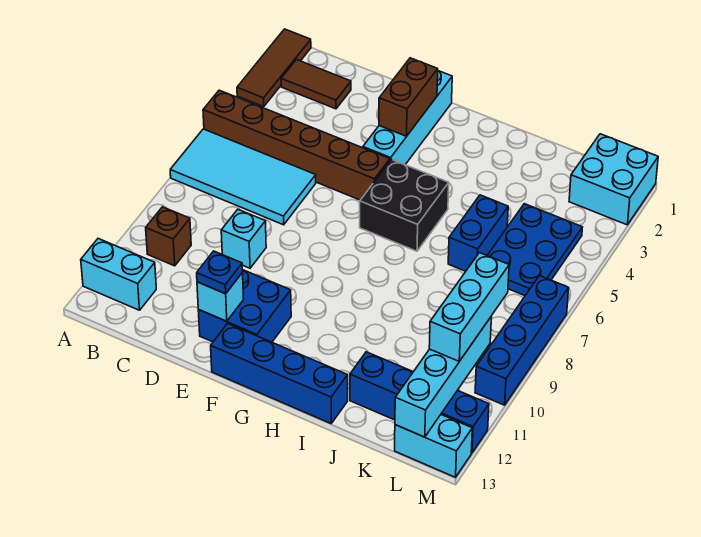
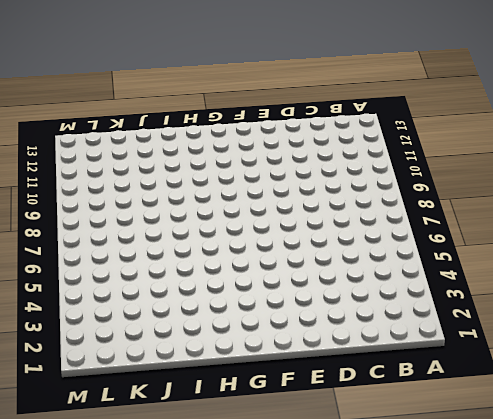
none -> brown 1x3 tile [237,29,311,107]
none -> brown 1x6 brick [203,90,390,200]
none -> cyan 2x4 tile [170,129,316,225]

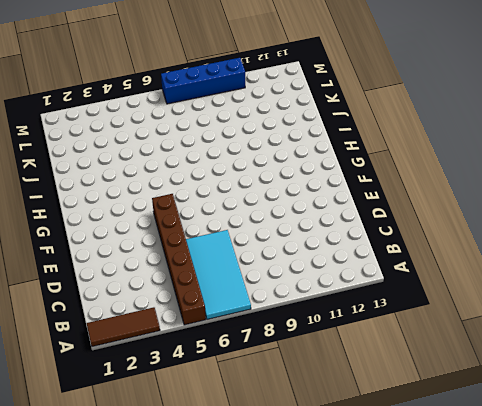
none -> cyan 1x2 brick [81,239,156,310]
none -> brown 1x2 tile [281,60,351,109]
none -> brown 1x1 brick [146,207,191,266]

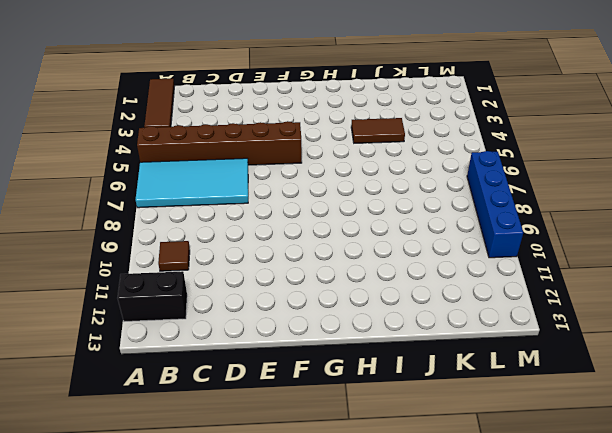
black 1x2 brick [118,271,187,322] -> cyan 1x2 brick [81,239,156,310]
brown 1x1 tile [158,241,190,271] -> brown 1x1 brick [146,207,191,266]
brown 1x2 tile [351,118,405,143] -> brown 1x2 tile moved to [281,60,351,109]
none -> cyan 1x1 brick [221,209,266,268]
none -> blue 2x2 brick [198,270,291,342]
none -> cyan 1x4 brick [363,71,452,165]

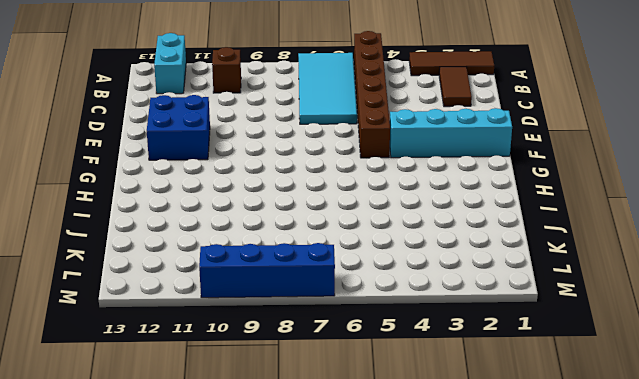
none -> cyan 1x1 brick [221,209,266,268]
none -> blue 1x4 brick [211,324,348,423]
none -> black 2x2 brick [360,159,449,251]

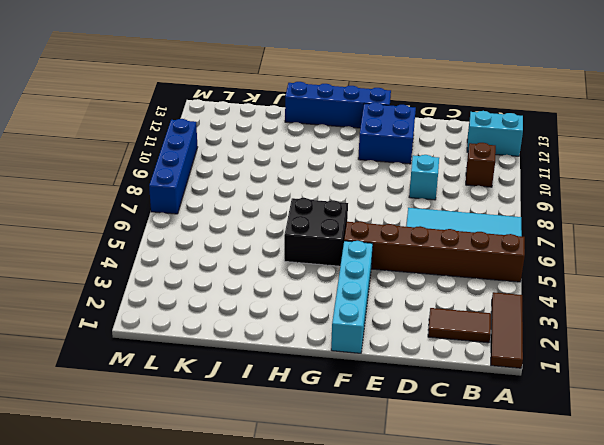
none -> blue 1x2 brick [448,195,508,271]
none -> blue 1x4 brick [350,352,489,453]
none -> blue 2x3 plate [487,204,583,296]

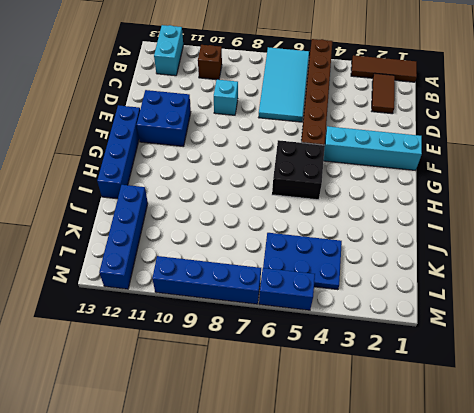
blue 1x2 brick [259,268,315,310] -> blue 1x2 brick moved to [448,195,508,271]
none -> cyan 2x2 brick [569,134,658,225]
none -> cyan 1x2 brick [395,415,472,477]
none -> cyan 1x1 brick [197,273,244,321]

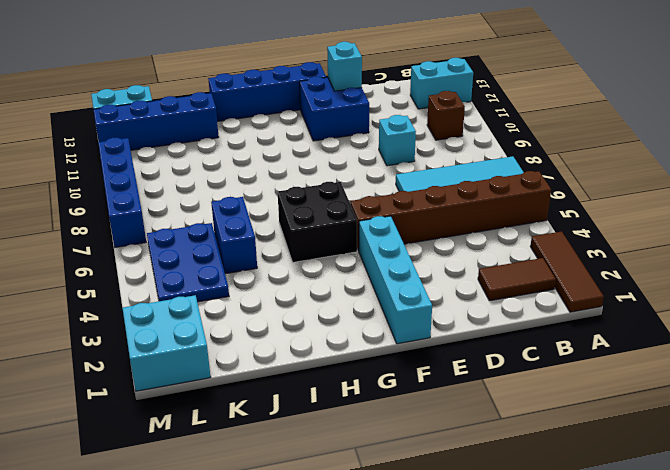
none -> brown 1x2 brick [379,58,438,136]
none -> cyan 1x4 brick [395,316,492,437]
none -> blue 1x1 plate [197,251,243,294]

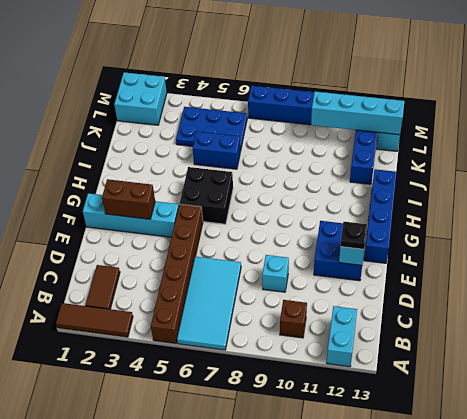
black 1x1 plate [340,222,367,249] -> blue 1x1 plate [197,251,243,294]
none -> cyan 1x3 brick [429,253,509,361]

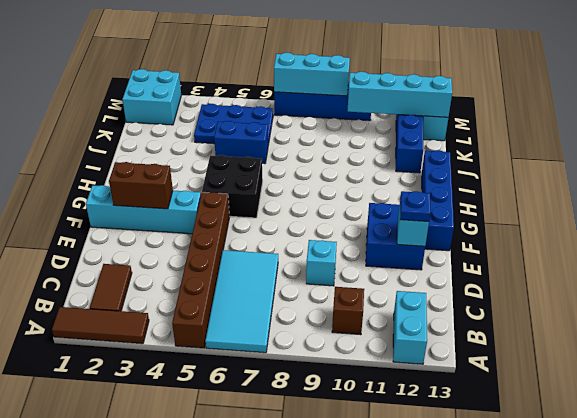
cyan 1x3 brick [274,53,350,96] -> cyan 1x3 brick moved to [429,253,509,361]

